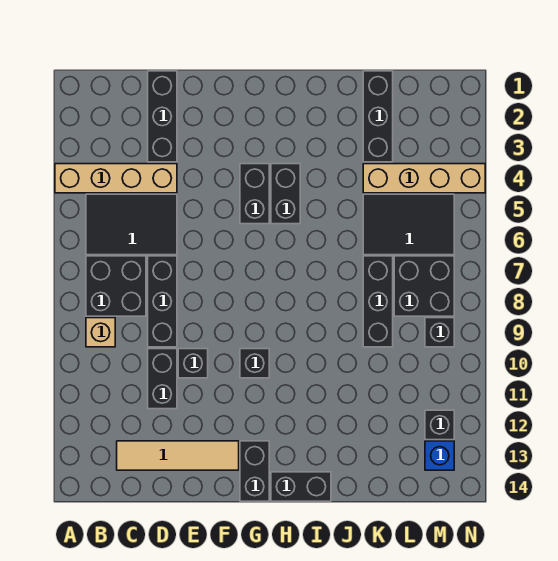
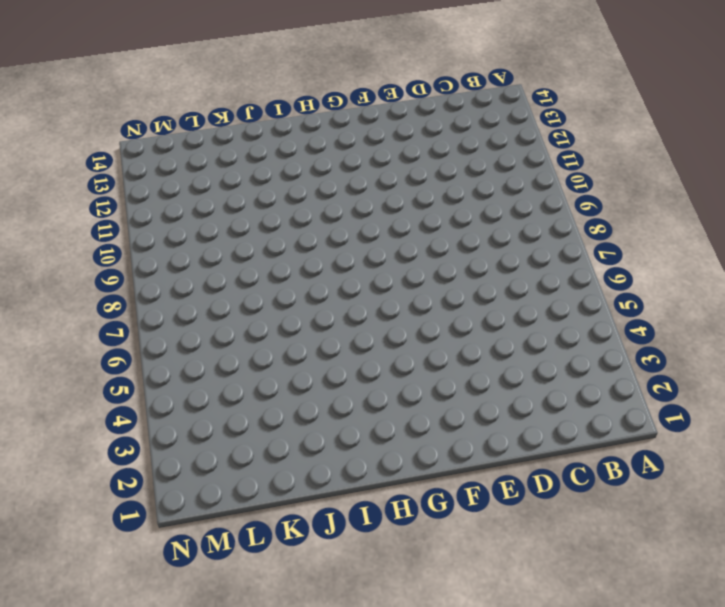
none -> tan 1x4 brick [55,164,177,193]
none -> black 2x3 tile [86,194,177,255]
none -> black 2x2 brick [86,256,146,316]

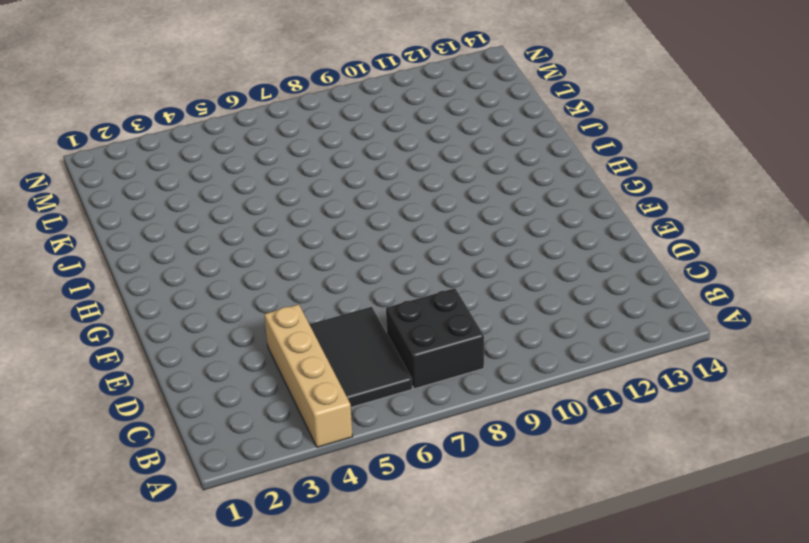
none -> tan 1x1 brick [86,318,115,347]
none -> tan 1x4 tile [117,441,239,470]
none -> black 1x3 brick [148,71,177,162]

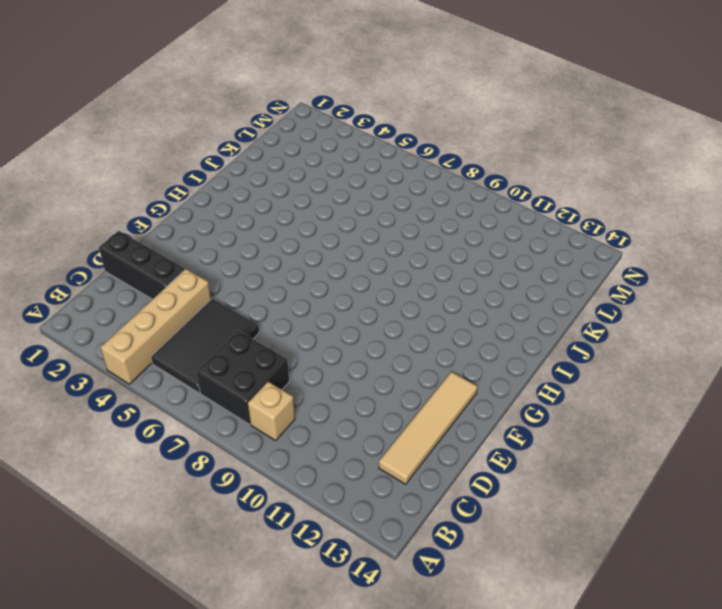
none -> black 1x3 brick [148,256,177,347]
none -> black 1x2 brick [148,349,177,409]
none -> black 1x1 brick [178,349,208,378]

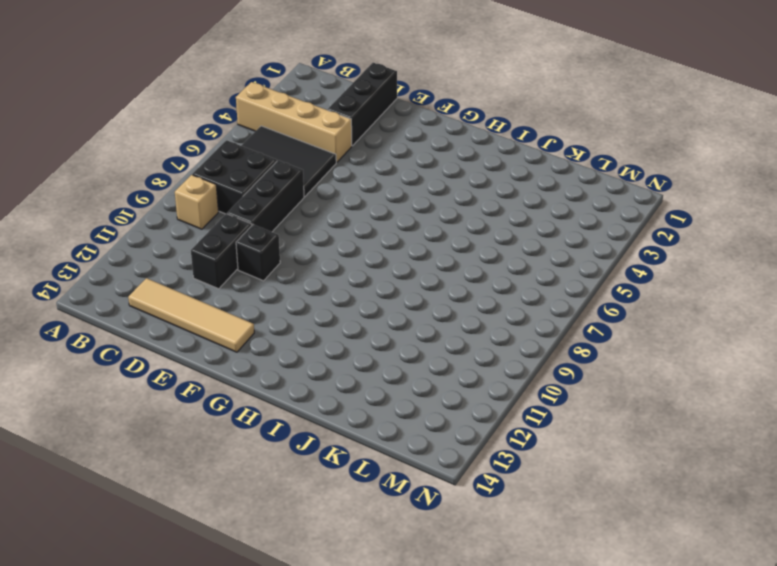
none -> black 1x2 brick [240,164,269,224]
none -> black 1x1 brick [240,349,269,378]
none -> black 1x2 brick [240,441,269,501]

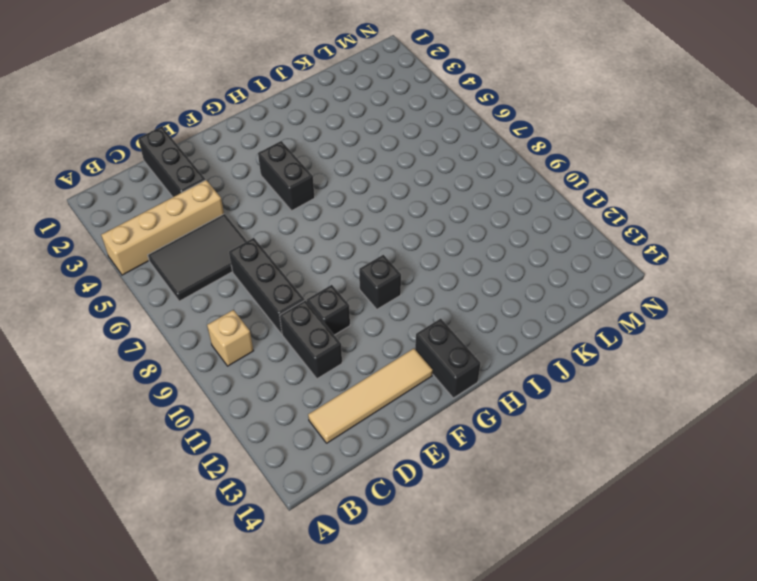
none -> black 2x2 brick [86,256,146,316]
none -> black 1x2 brick [271,164,300,224]
none -> black 1x2 brick [271,472,331,501]

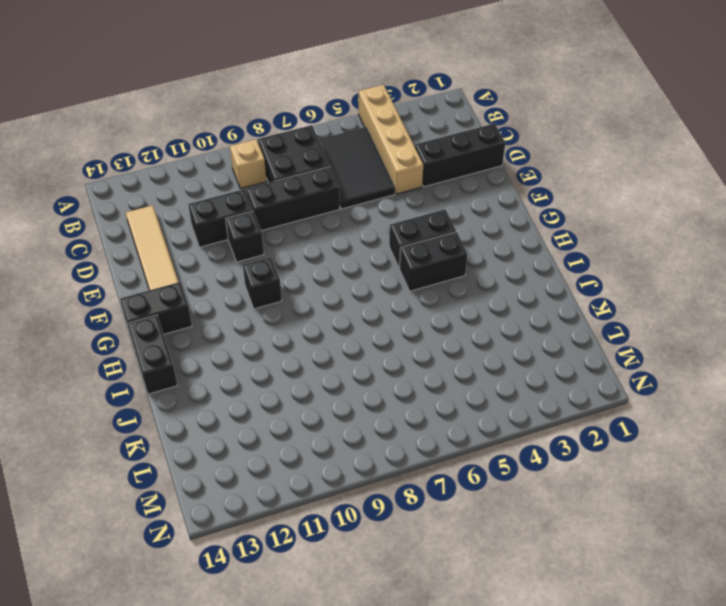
none -> black 1x3 brick [363,71,393,162]
none -> tan 1x4 brick [363,164,485,193]
none -> black 2x3 tile [363,194,454,255]

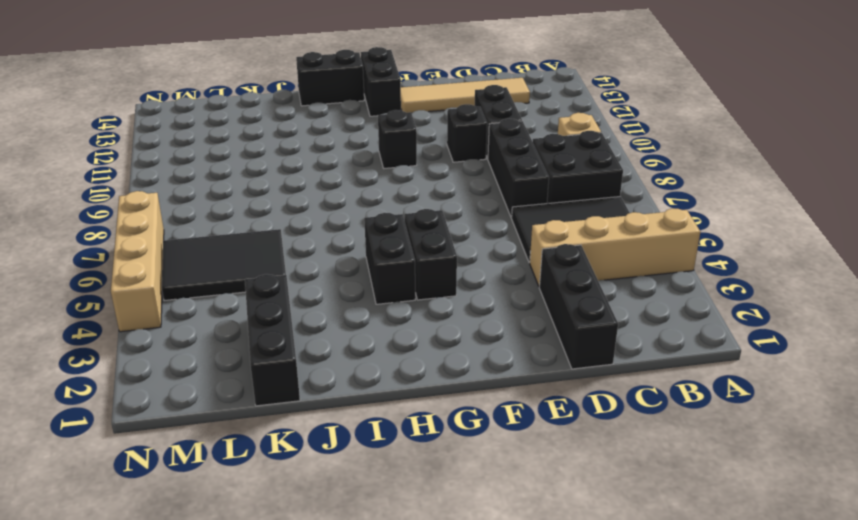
tan 1x4 brick [111,191,164,332] -> tan 1x4 brick turned to [363,164,485,193]
none -> black 1x3 brick [363,256,393,347]
none -> black 2x2 brick [394,256,454,316]
none -> black 1x1 brick [425,318,454,347]

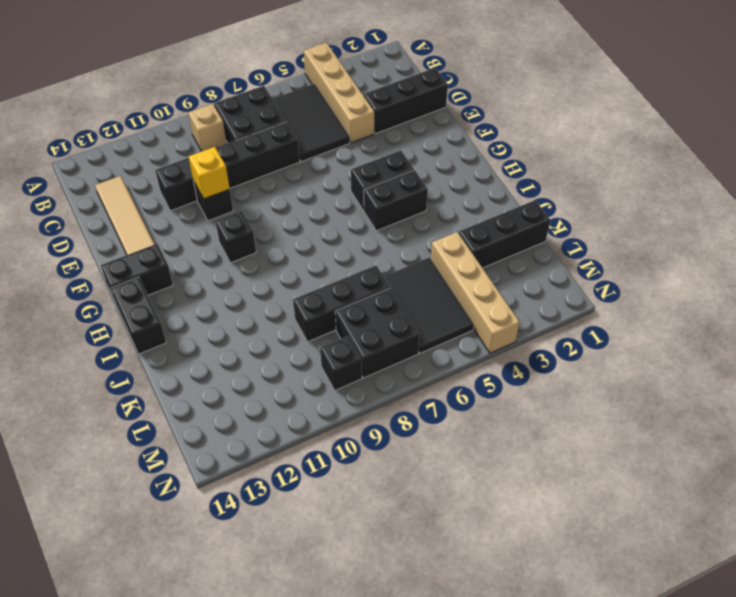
yellow 1x1 brick [189,147,230,199] -> none
none -> black 1x1 brick [425,410,454,440]
none -> blue 1x1 brick [425,441,454,470]

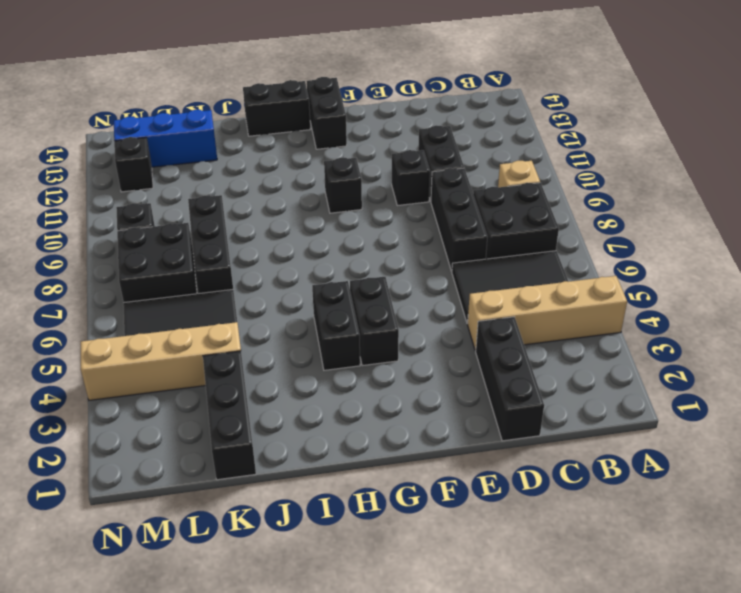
blue 1x3 brick [114,110,217,167] -> blue 1x1 brick [425,441,454,470]
none -> tan 1x4 tile [117,441,239,470]

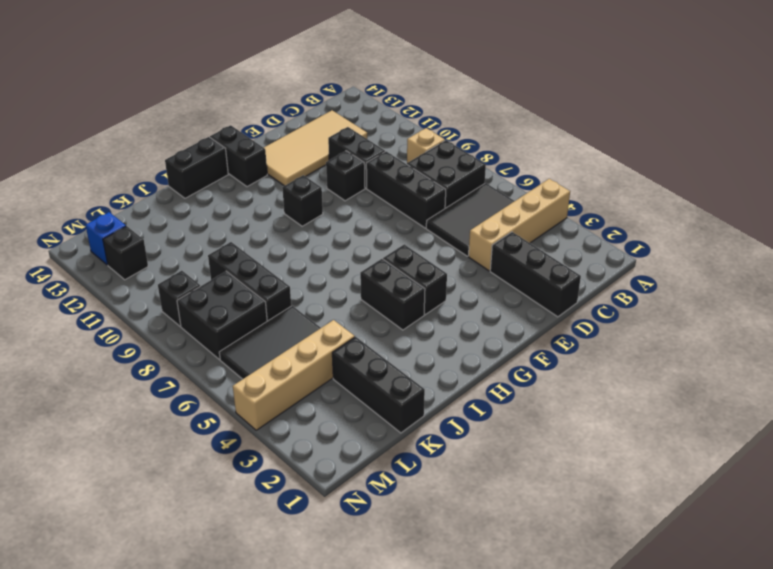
tan 2x4 tile [264,110,367,186] -> tan 1x4 tile [117,441,239,470]

